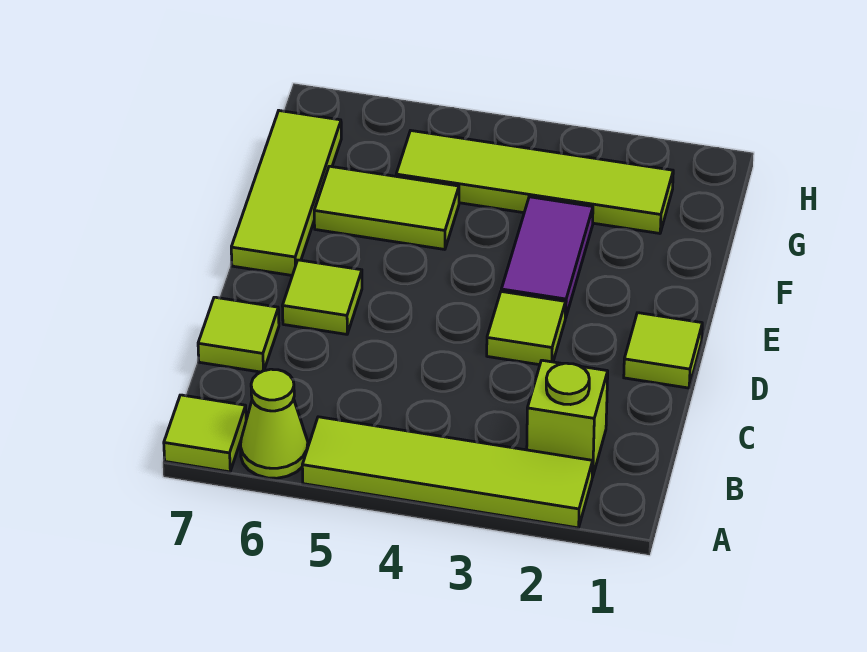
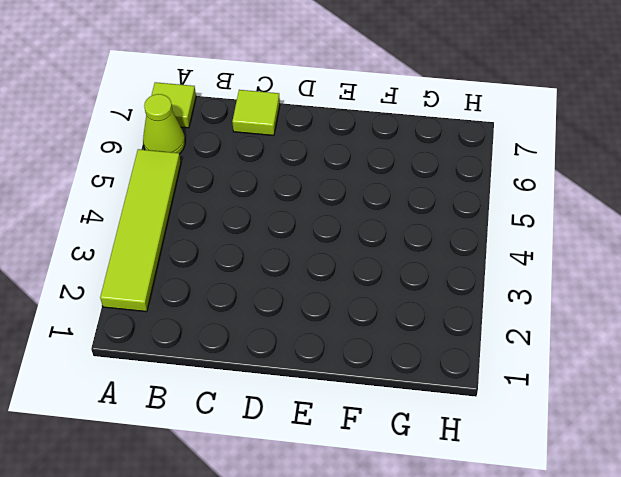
none -> lime 1x1 brick [527,360,608,477]
none -> lime 1x1 tile [624,313,702,388]
none -> lime 1x1 tile [487,291,566,365]

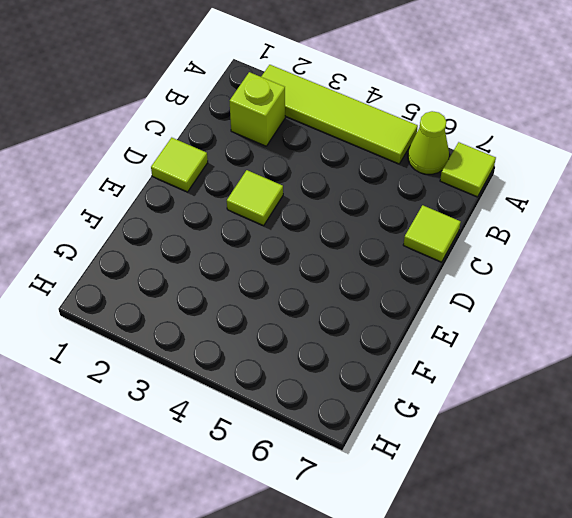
none -> lime 1x1 tile [282,260,362,334]
none -> purple 1x2 tile [501,197,593,318]
none -> lime 1x3 tile [231,111,341,275]

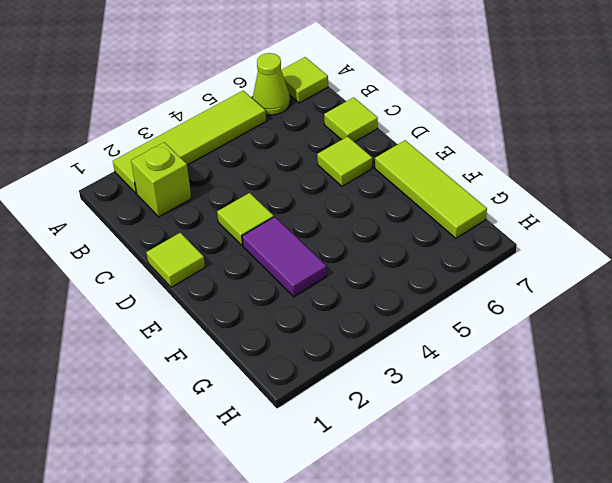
none -> lime 1x2 tile [314,166,459,249]
none -> lime 1x4 tile [396,131,673,233]

